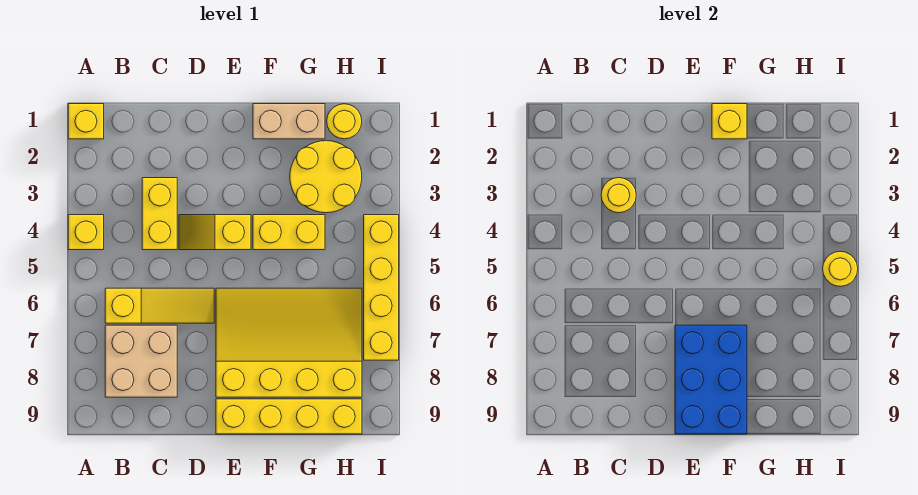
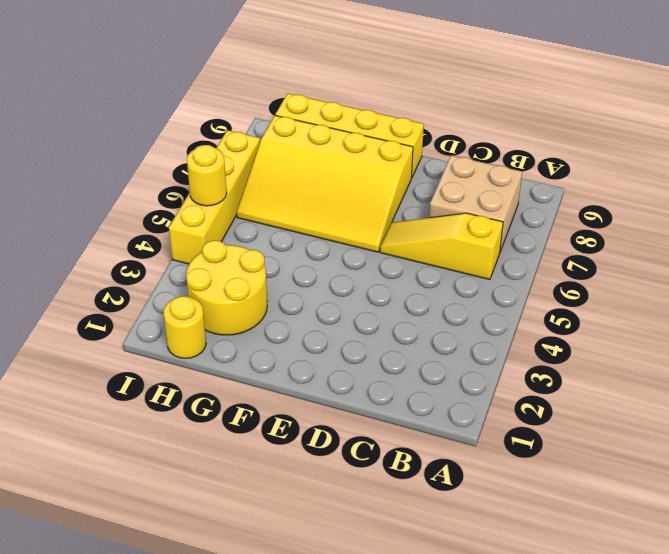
none -> yellow 1x1 brick [68,104,104,139]
none -> yellow 1x1 brick [68,215,104,250]
none -> yellow 1x2 brick [142,178,177,250]

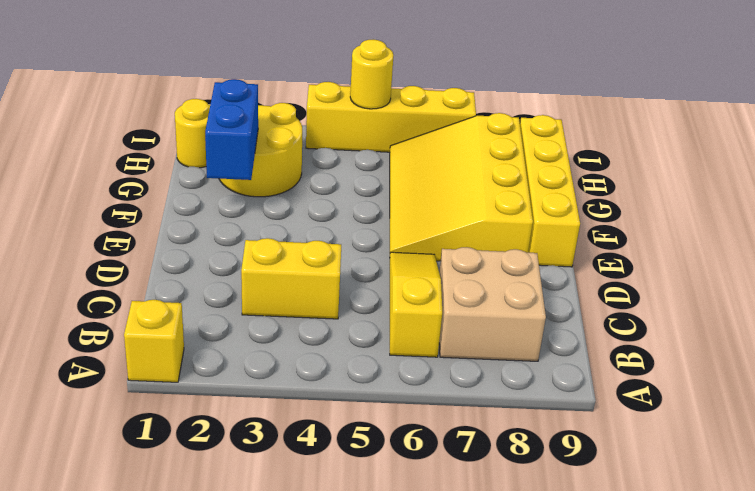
blue 1x2 brick [205,79,258,180] -> none
none -> yellow 1x1 brick [68,215,104,250]
none -> yellow 1x2 slope [179,215,251,250]
none -> tan 1x2 brick [253,104,325,139]

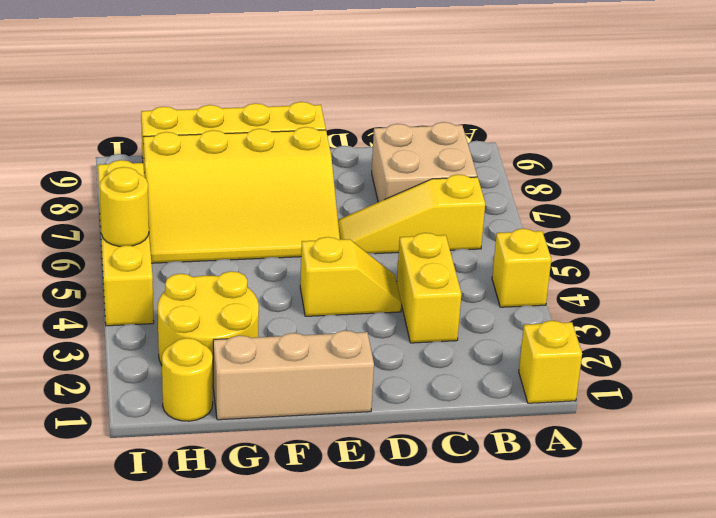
tan 1x3 brick [213,330,374,420] -> tan 1x2 brick [253,104,325,139]
none -> yellow 1x2 brick [253,215,325,250]
none -> yellow 1x1 round brick [601,178,636,213]
none -> blue 2x3 brick [675,325,747,434]

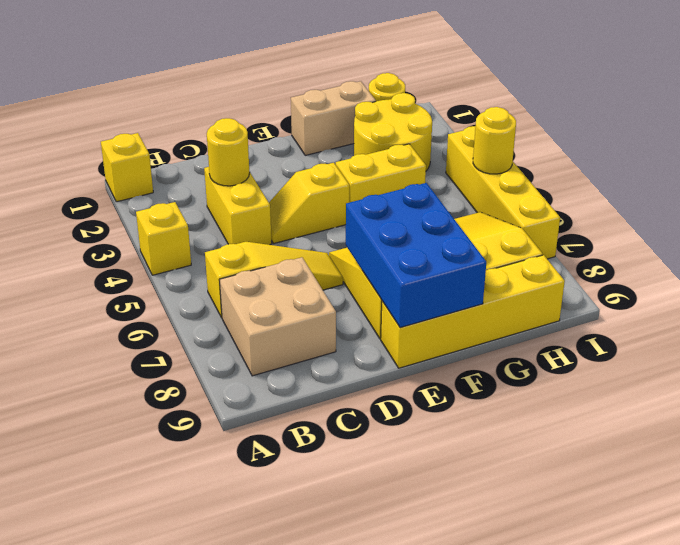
none -> yellow 1x1 brick [712,104,747,139]

